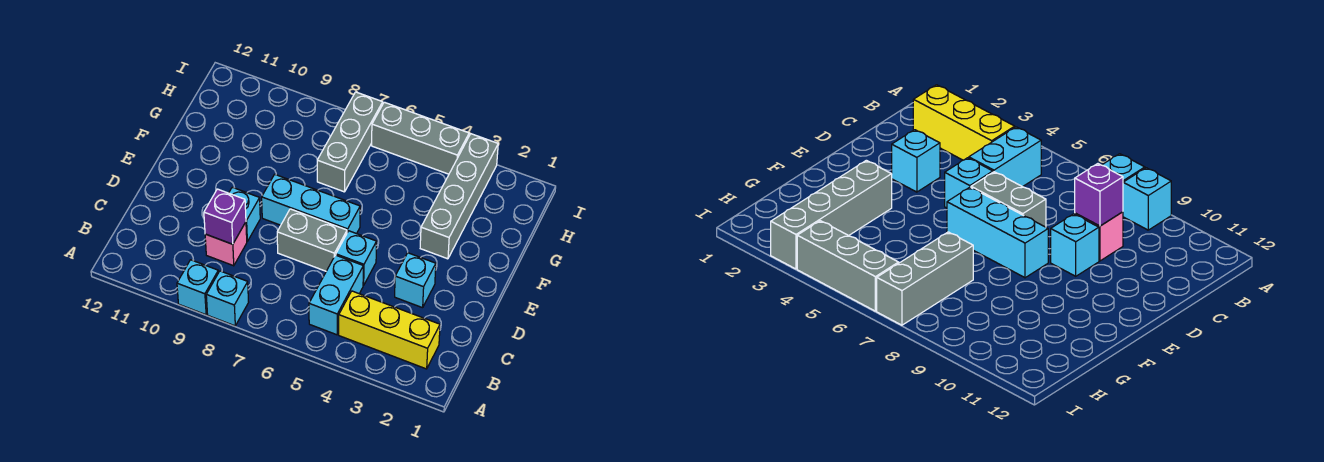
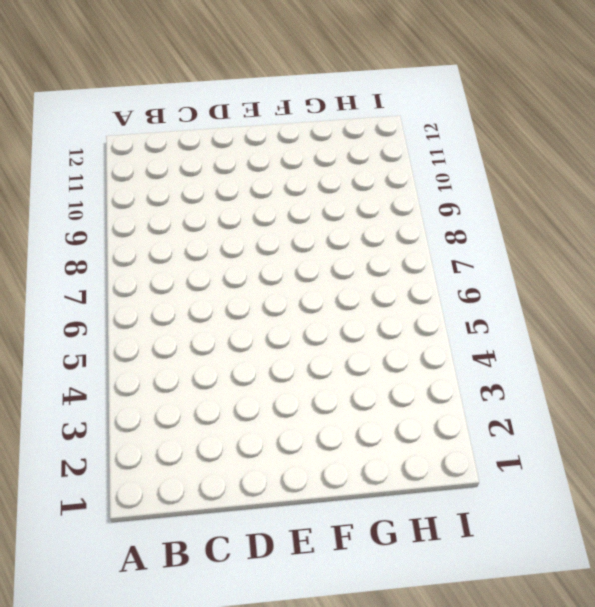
none -> cyan 1x1 brick [206,271,249,326]
none -> cyan 1x1 brick [177,260,218,315]
none -> yellow 1x3 brick [339,291,440,369]

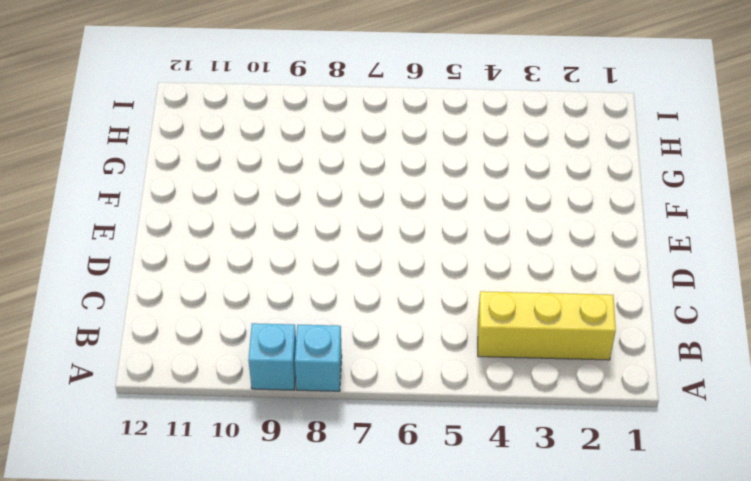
none -> cyan 1x2 brick [309,255,363,335]
none -> pink 1x1 brick [205,222,247,266]
none -> cyan 1x1 brick [395,253,436,308]

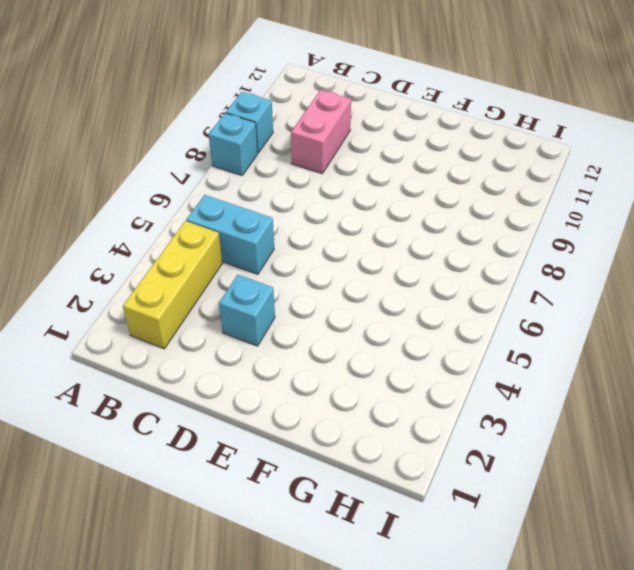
pink 1x2 brick [291,90,351,174] -> pink 1x1 brick [205,222,247,266]
none -> cyan 1x1 brick [336,231,377,285]
none -> grey 1x2 brick [277,209,347,271]
none -> cyan 1x1 brick [229,187,260,241]

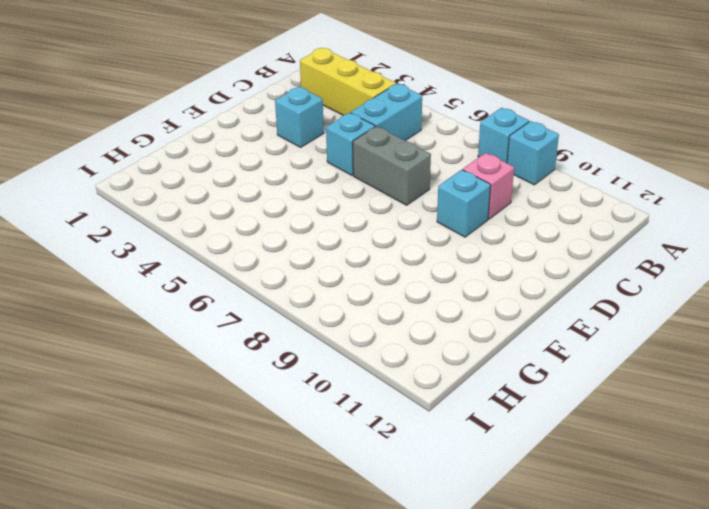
none -> cyan 1x3 brick [262,174,360,234]
none -> grey 1x4 brick [420,134,498,259]
none -> grey 1x3 brick [317,92,383,192]

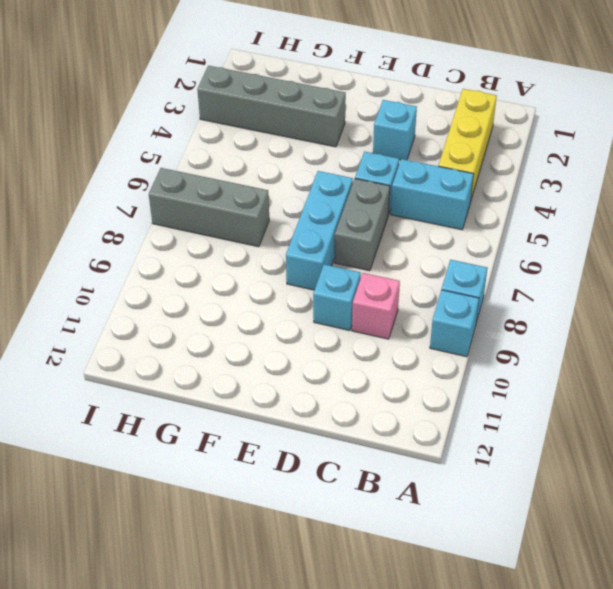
none -> grey 1x3 brick [372,102,469,174]
none -> purple 1x1 brick [204,189,246,244]

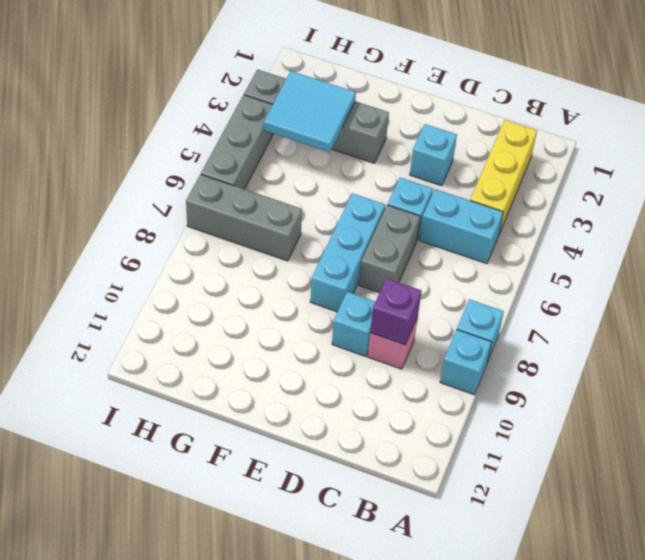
cyan 2x2 tile [264,71,356,152] -> none

